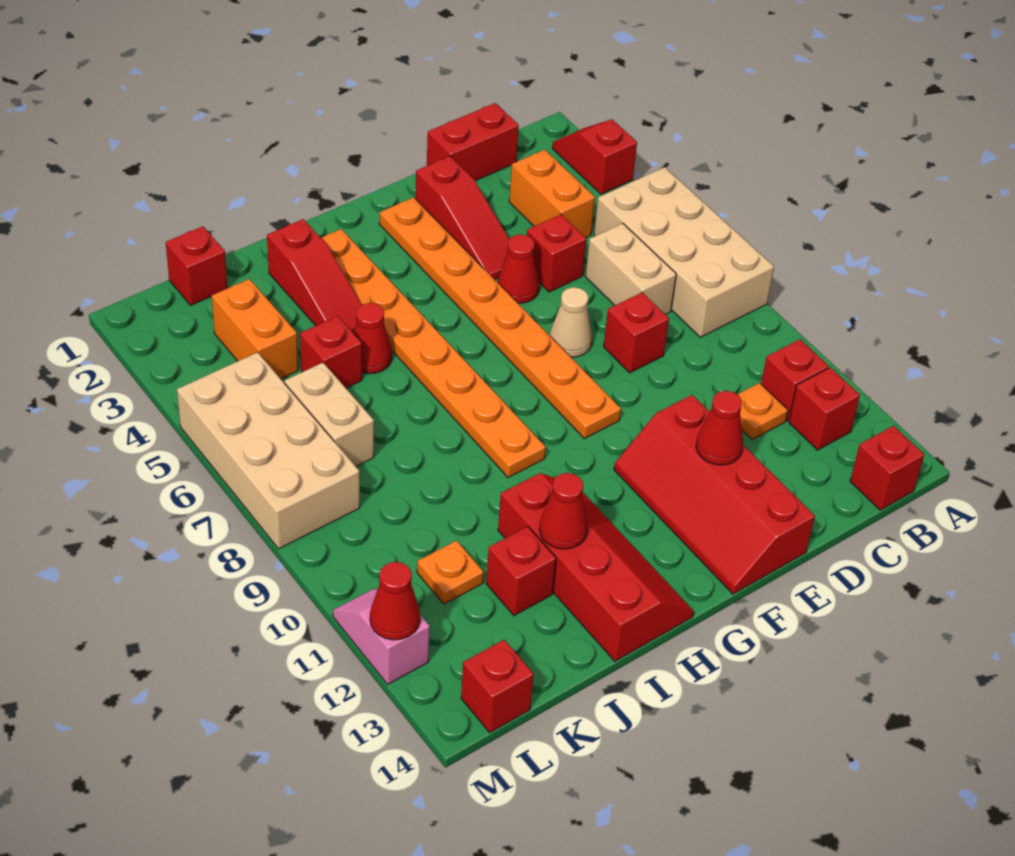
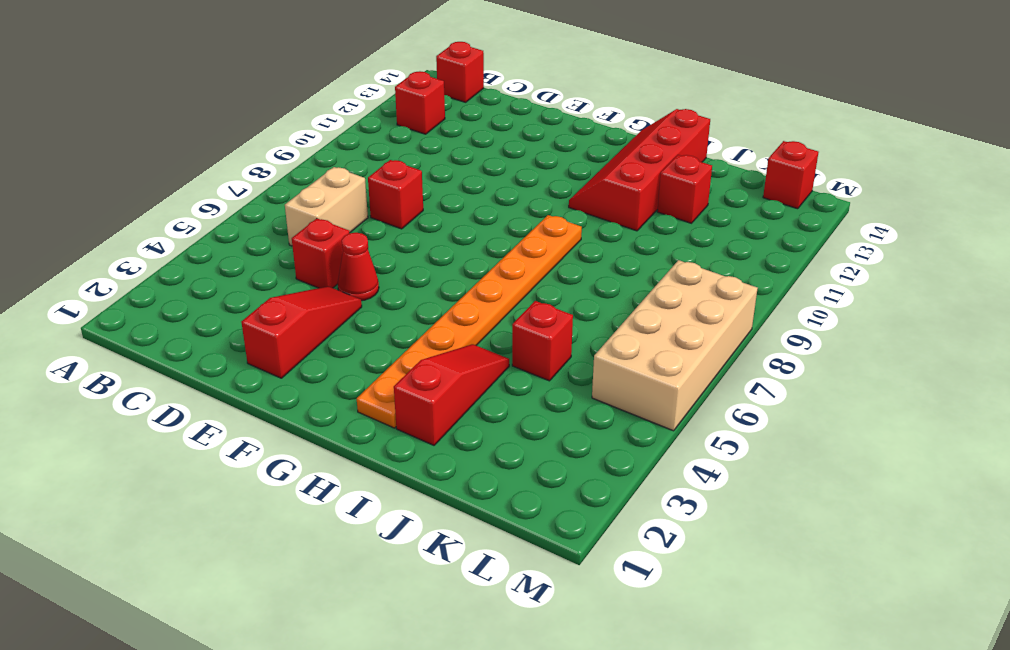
none -> red 1x2 slope [552,119,637,194]
none -> tan 2x4 brick [594,167,774,337]
none -> red 1x1 brick [761,339,829,421]
none -> red 1x2 brick [427,103,519,181]

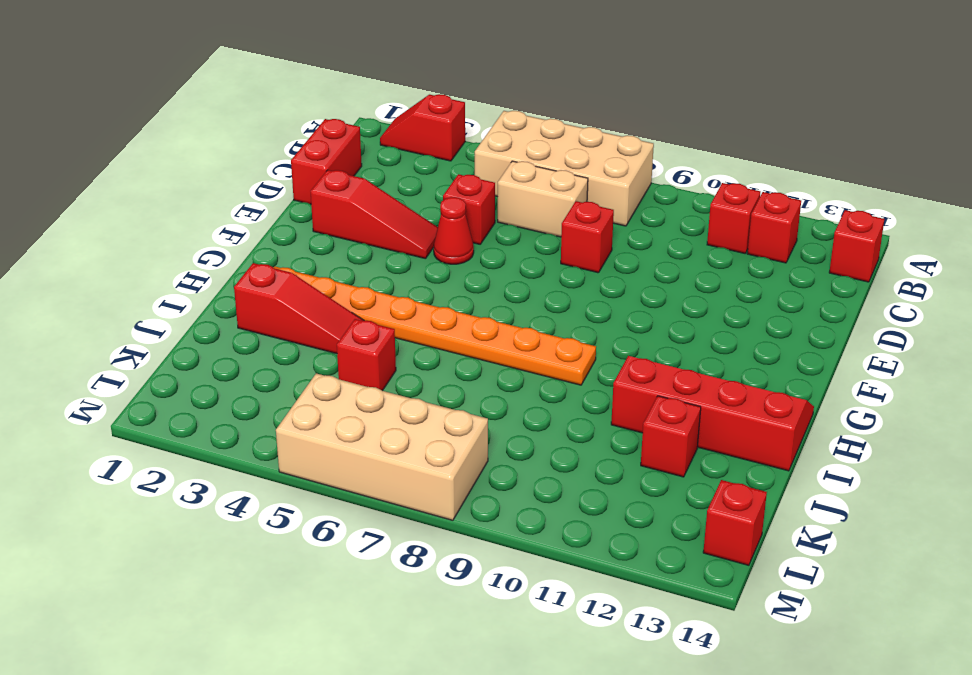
none -> orange 1x2 brick [509,150,595,238]
none -> orange 1x1 plate [737,383,788,440]
none -> tan 1x1 cone [550,287,593,357]
none -> red 2x4 slope [614,395,815,594]

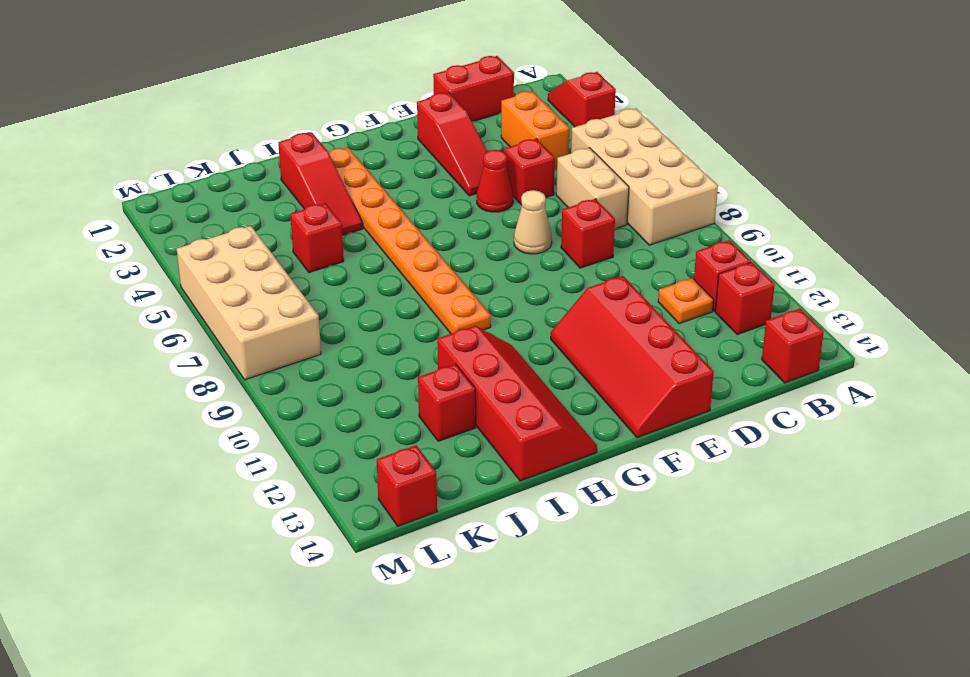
none -> orange 1x8 plate [379,197,621,438]
none -> red 1x1 cone [354,303,392,374]
none -> red 1x1 brick [166,226,227,305]
none -> orange 1x2 brick [212,279,298,379]

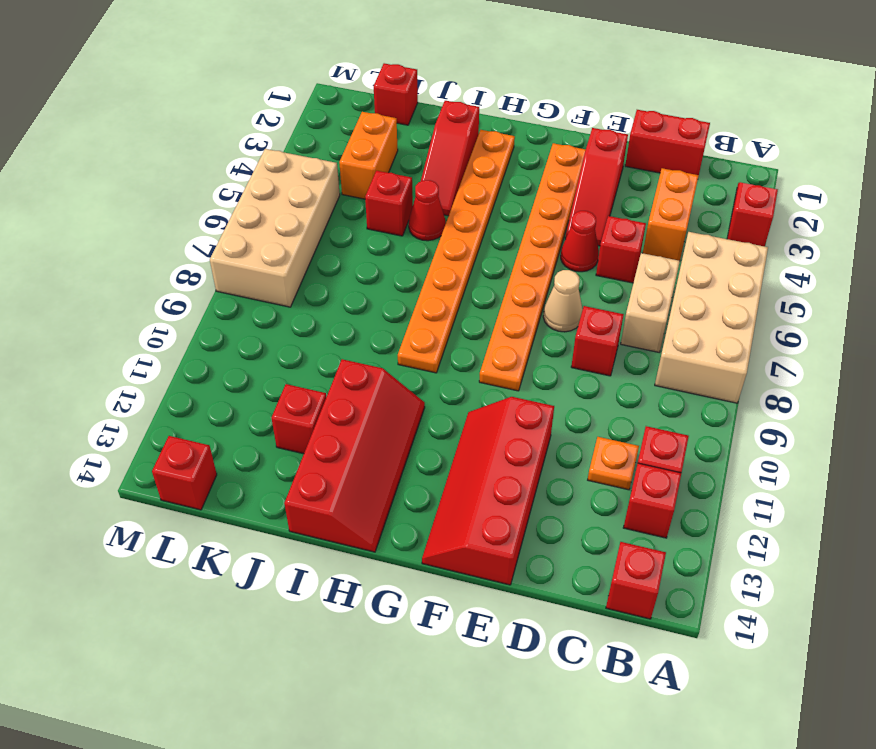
none -> tan 1x2 brick [285,363,374,466]
none -> orange 1x1 plate [417,541,484,604]
none -> pink 1x2 slope [333,589,430,685]
none -> red 1x1 cone [696,391,743,465]

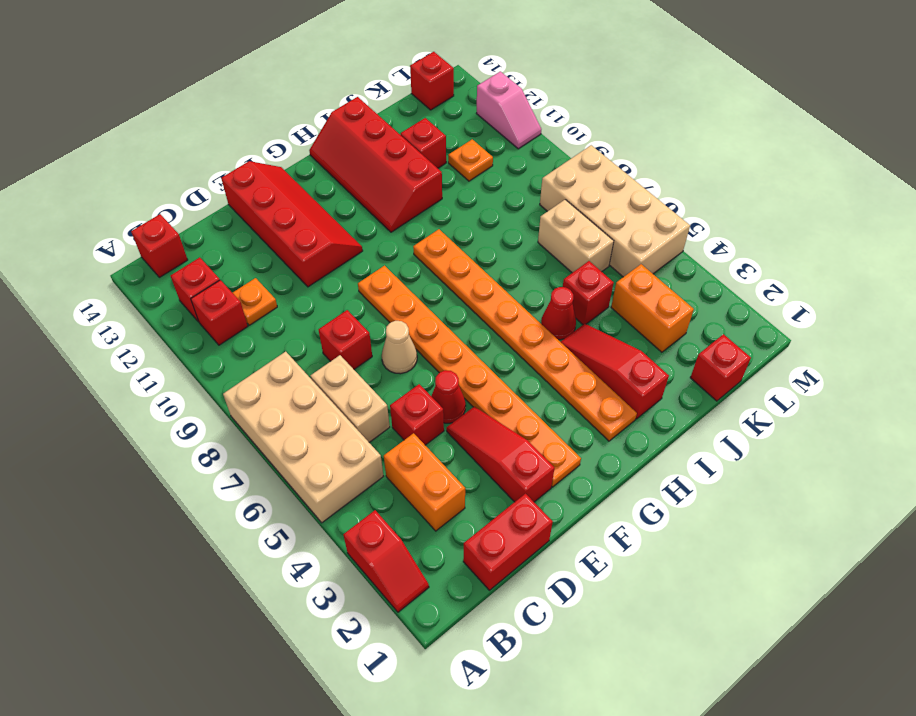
none -> red 1x1 cone [696,391,743,465]
none -> red 1x1 cone [539,473,588,549]
none -> red 1x1 cone [370,562,420,640]

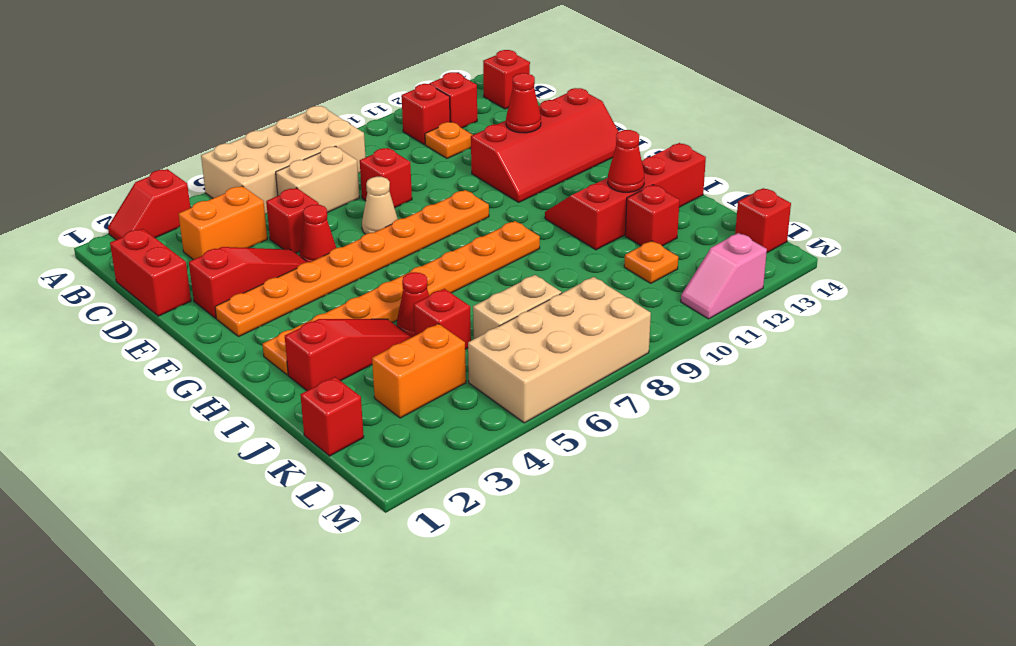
none -> red 1x1 cone [370,562,420,640]

